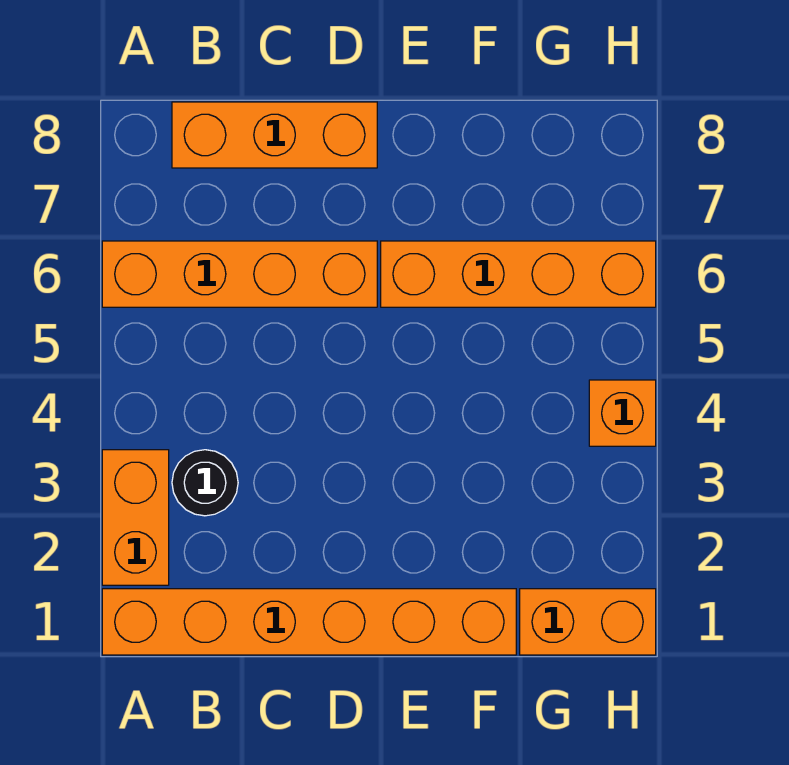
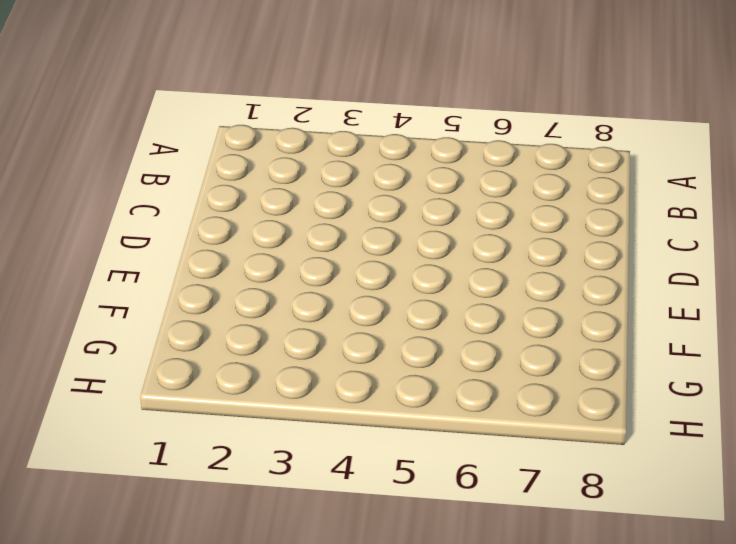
none -> orange 1x6 brick [102,589,516,655]
none -> orange 1x2 brick [102,450,169,585]

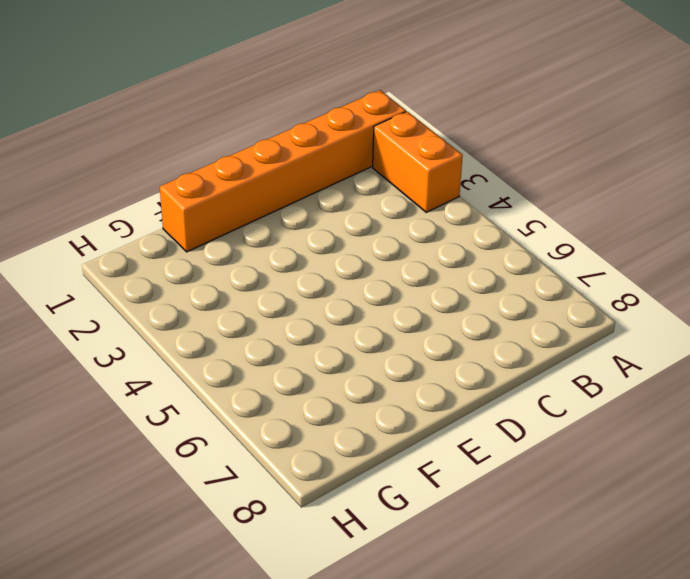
none -> orange 1x4 brick [102,241,377,307]
none -> black 1x1 round brick [172,450,238,516]

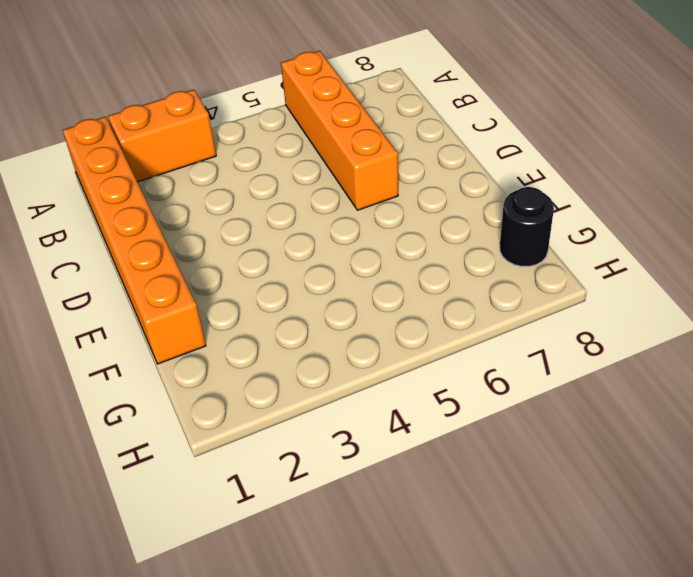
black 1x1 round brick [500,187,554,266] -> black 1x1 round brick moved to [172,450,238,516]
none -> orange 1x3 brick [172,102,377,168]
none -> orange 1x4 brick [381,241,656,307]

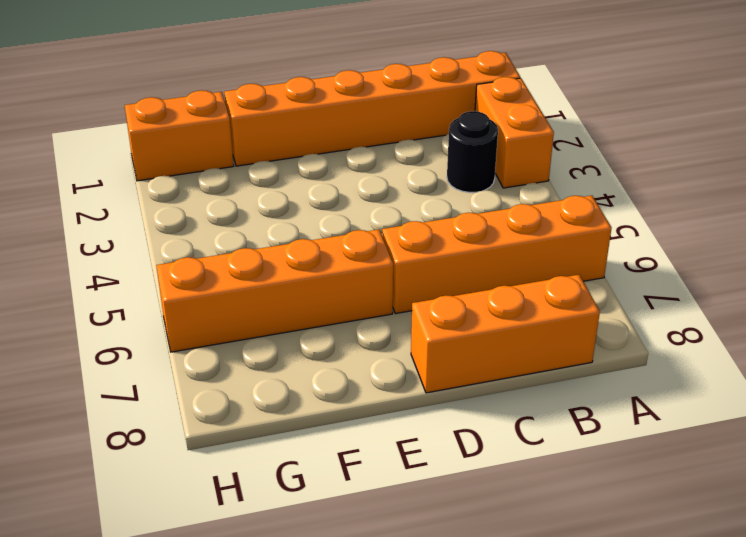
none -> orange 1x1 brick [589,380,656,446]

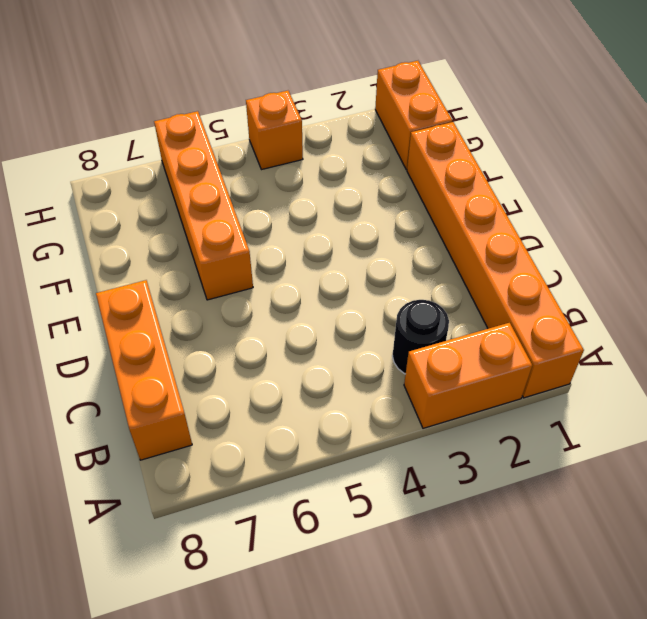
none -> orange 1x4 brick [102,241,377,307]

